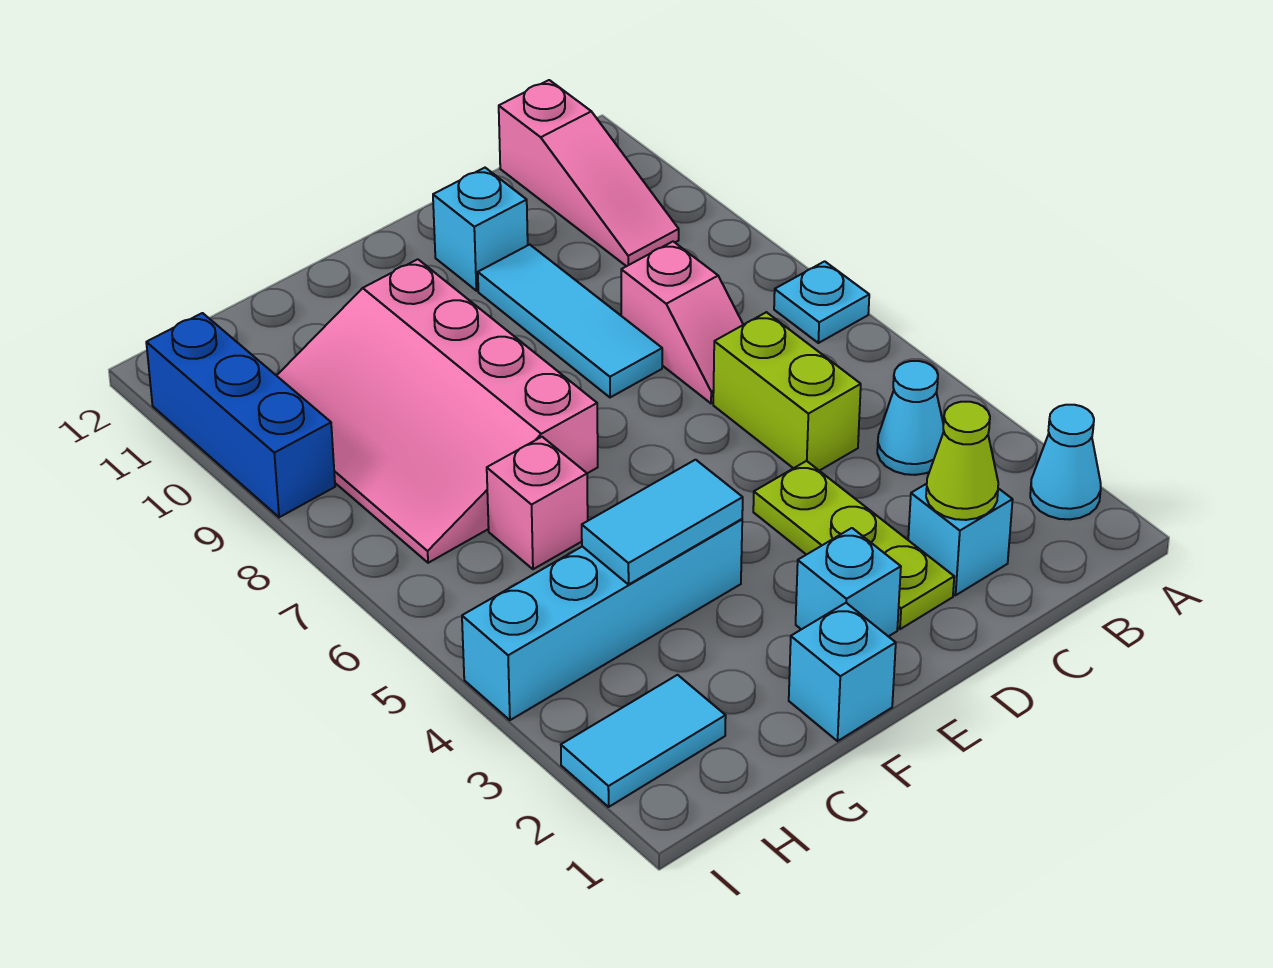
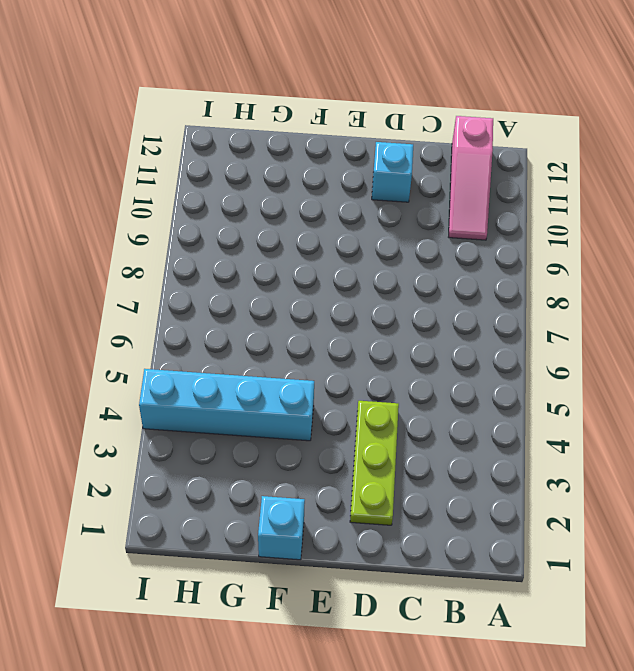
none -> cyan 1x1 cone [1030,405,1101,519]
none -> cyan 1x1 plate [774,261,869,343]
none -> cyan 1x1 cone [877,361,944,475]

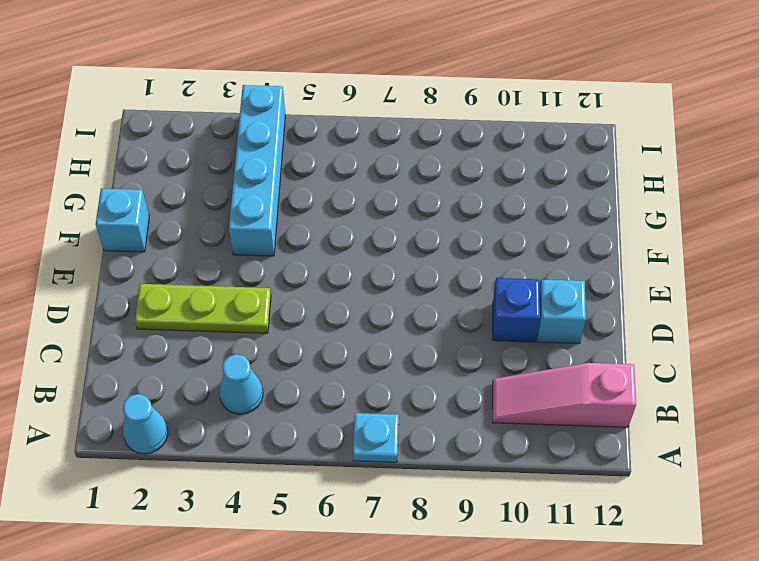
blue 1x1 brick [493,278,540,342] -> cyan 1x3 tile [478,245,662,397]
none -> cyan 1x1 brick [908,484,1013,595]
none -> lime 1x2 brick [713,312,861,471]
none -> pink 1x2 slope [621,242,743,403]

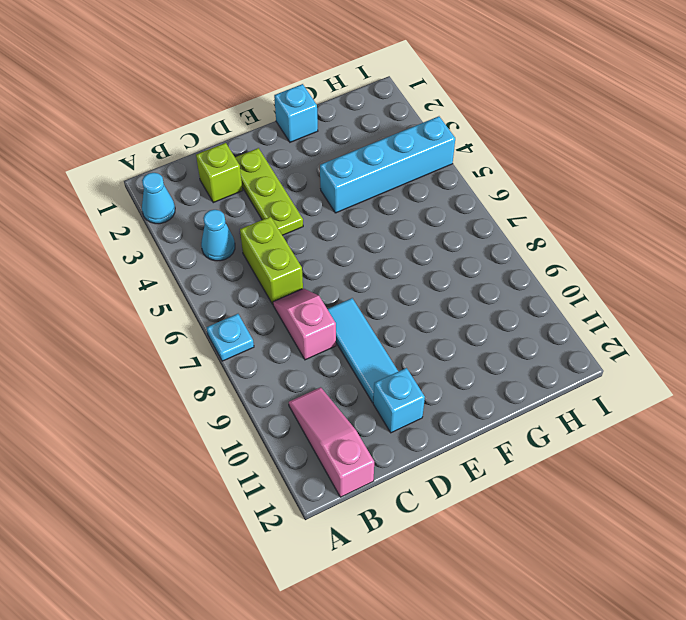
lime 1x1 brick [196,143,243,203] -> cyan 1x1 brick [908,484,1013,595]
none -> cyan 1x1 brick [796,528,901,637]
none -> pink 3x4 slope [277,259,598,563]
none -> pink 1x1 brick [487,437,588,569]

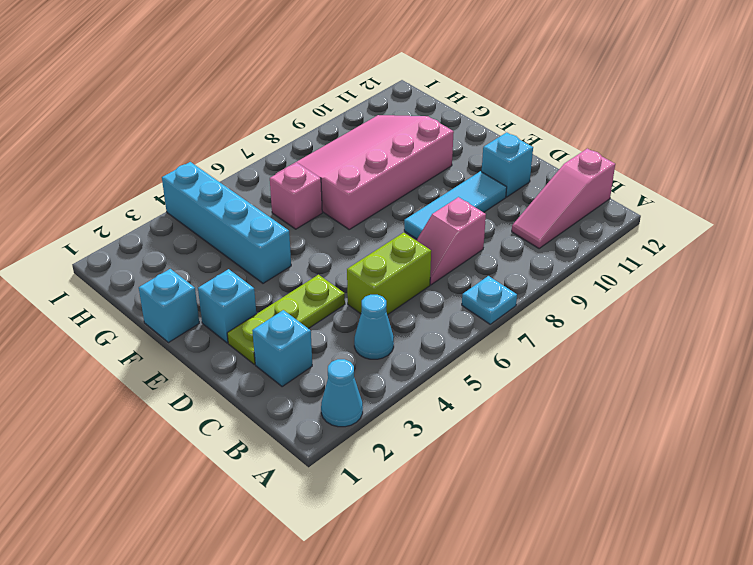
none -> cyan 1x2 tile [561,675,726,807]
none -> blue 1x3 brick [146,313,335,517]
none -> lime 1x1 cone [926,402,998,520]

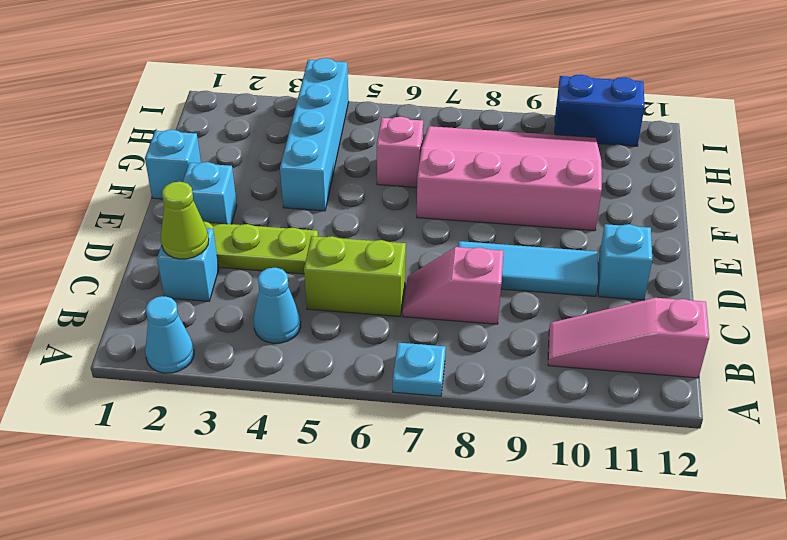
blue 1x2 brick [555,74,645,146] -> blue 1x3 brick [146,313,335,517]
none -> cyan 1x2 tile [561,675,726,807]
none -> cyan 1x2 tile [582,460,743,585]

